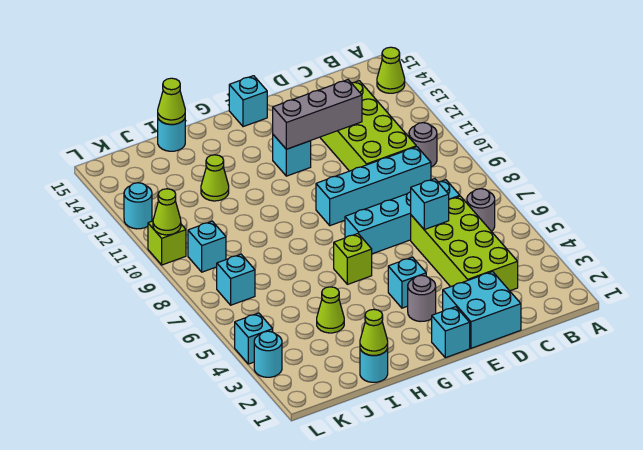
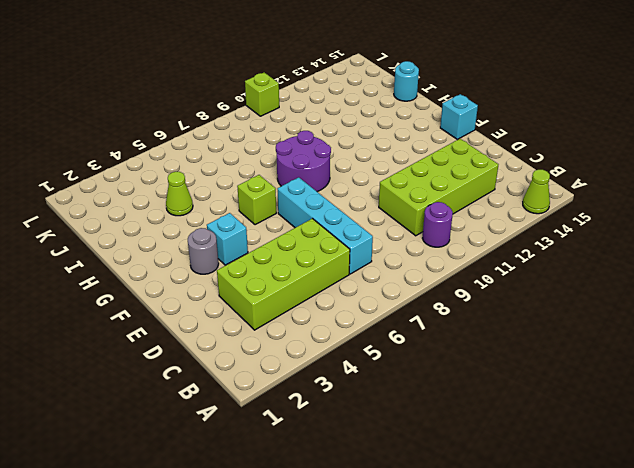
purple 1x1 round brick [422,202,453,247] -> grey 1x1 round brick [409,123,437,167]
purple 2x2 round brick [276,131,331,192] -> none
none -> grey 1x1 round brick [467,189,495,231]
none -> cyan 1x4 brick [316,147,431,226]
none -> cyan 2x2 brick [443,272,521,348]

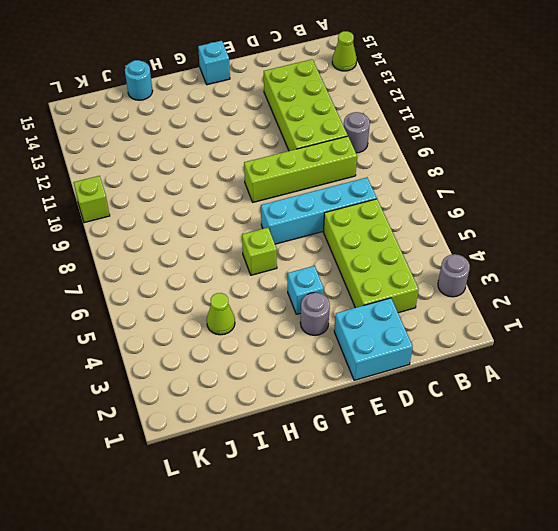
grey 1x1 round brick [438,254,470,297] -> grey 1x1 round brick moved to [467,189,495,231]
lime 1x4 brick [244,136,357,202] -> cyan 1x4 brick [316,147,431,226]
none -> cyan 1x1 brick [432,307,470,358]
none -> cyan 1x1 brick [273,135,311,176]
none -> cyan 1x1 round brick [360,348,388,382]

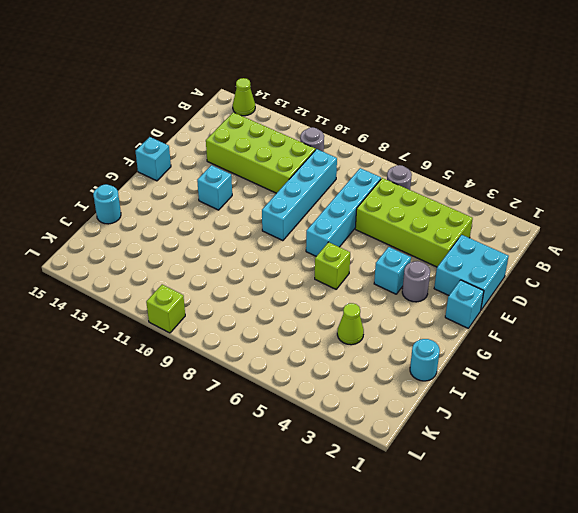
none -> lime 1x1 cone [201,155,229,201]
none -> cyan 1x1 brick [217,254,255,305]
none -> cyan 1x1 brick [188,221,226,272]

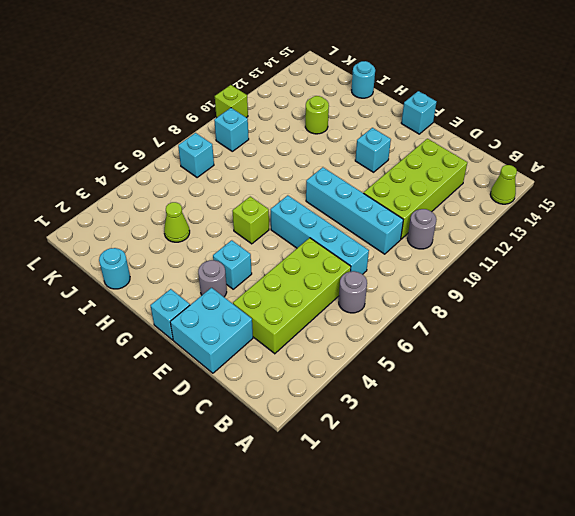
lime 1x1 round brick [305,96,329,134] -> lime 1x1 cone [201,155,229,201]
none -> cyan 1x1 round brick [254,331,282,377]
none -> cyan 1x1 brick [235,313,273,364]
none -> cyan 1x1 round brick [124,183,152,229]

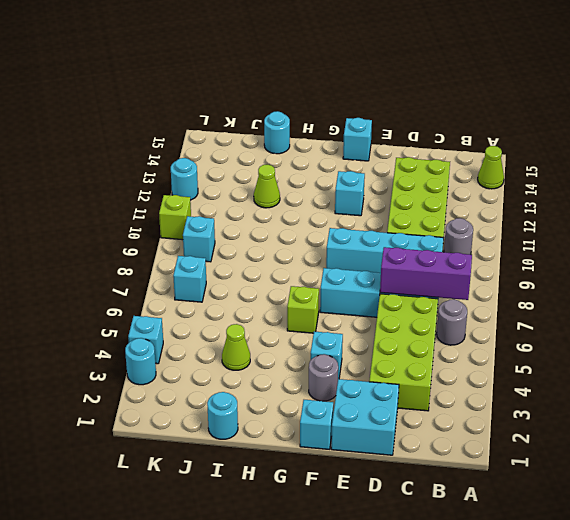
purple 1x3 brick [380,247,472,300] -> none
none -> cyan 1x1 brick [411,179,449,230]
none -> grey 1x3 brick [273,80,362,149]
none -> lime 1x1 cone [360,309,388,355]

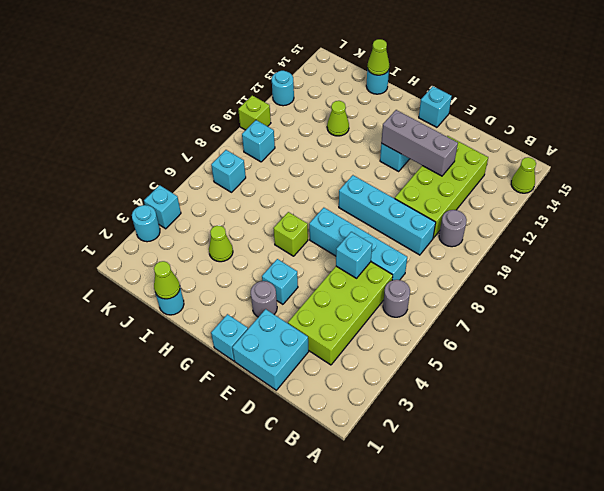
none -> lime 1x1 cone [153,189,181,235]

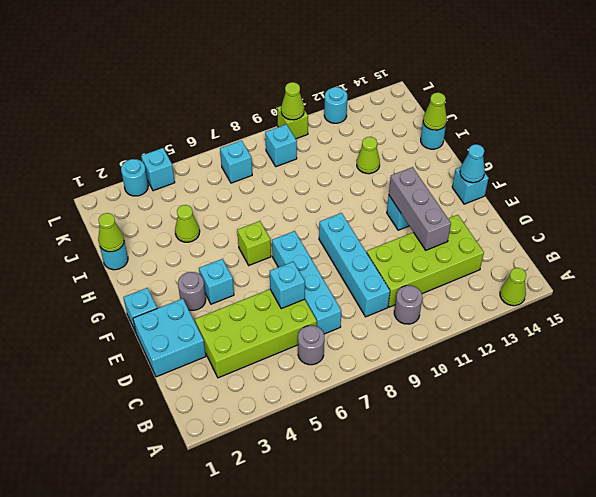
cyan 1x1 cone [460,144,485,183] -> none

